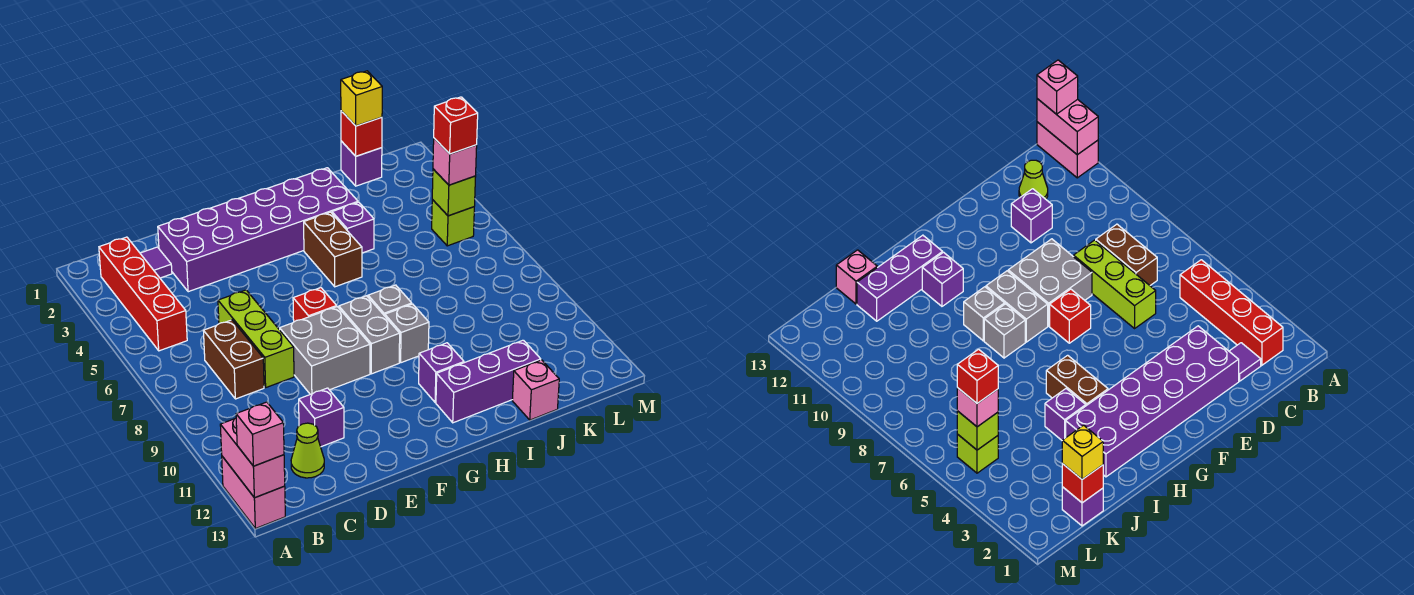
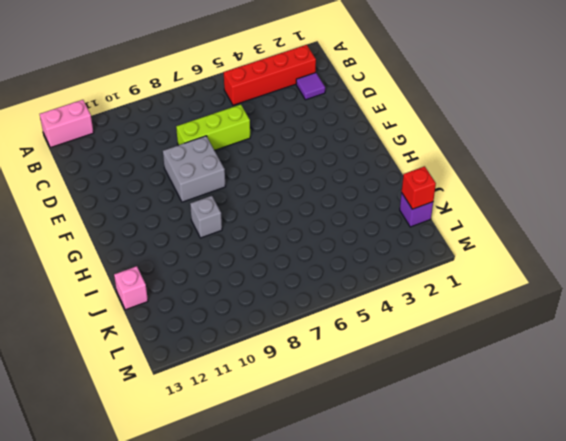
none -> brown 1x2 brick [203,320,264,399]
none -> lime 1x1 cone [291,423,324,478]
none -> purple 2x6 brick [158,168,358,292]

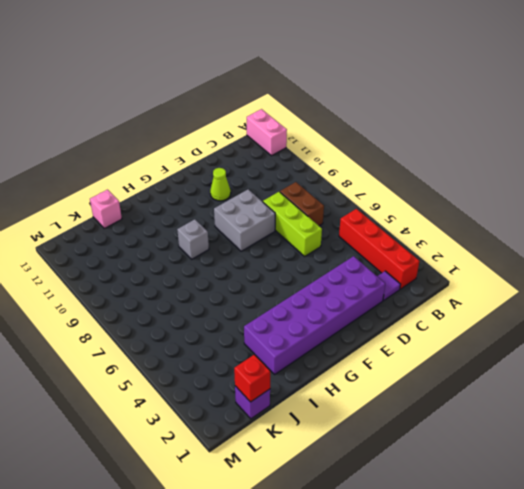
lime 1x1 cone [210,168,231,201] -> lime 1x1 cone moved to [291,423,324,478]
none -> purple 1x1 brick [299,388,344,447]
none -> red 1x1 brick [293,288,337,322]
none -> grey 1x2 brick [339,296,400,374]

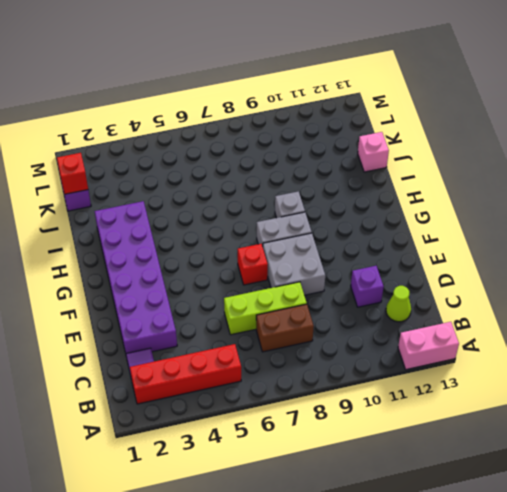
none -> brown 1x2 brick [304,212,362,287]
none -> grey 1x1 brick [368,285,412,316]
none -> purple 1x1 brick [419,343,464,402]

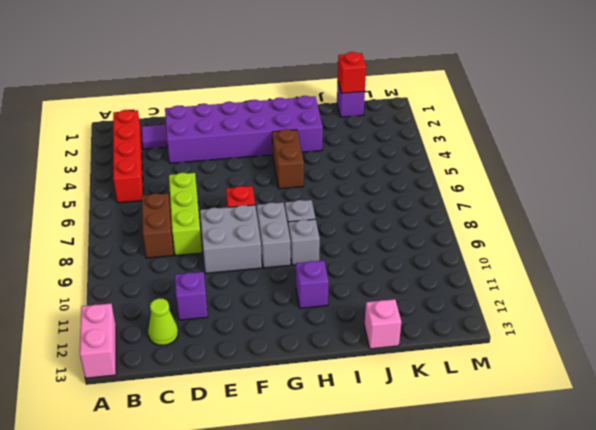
none -> purple 1x3 brick [436,340,541,423]
none -> purple 1x1 brick [332,202,374,253]
none -> lime 1x1 brick [432,200,474,246]

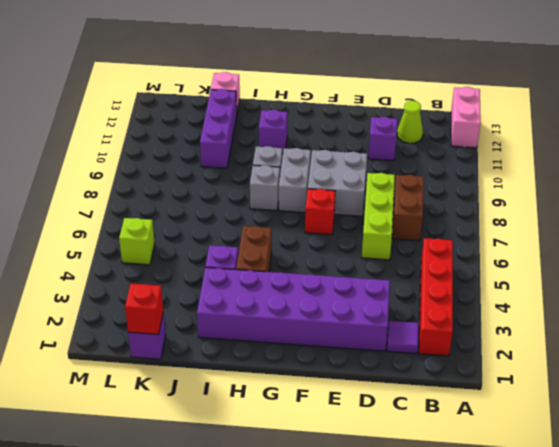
purple 1x3 brick [200,89,237,168] -> purple 1x3 brick turned to [436,340,541,423]
none -> pink 1x2 brick [220,418,285,498]
none -> lime 1x1 brick [432,169,476,216]
none -> pink 1x1 brick [236,402,284,466]

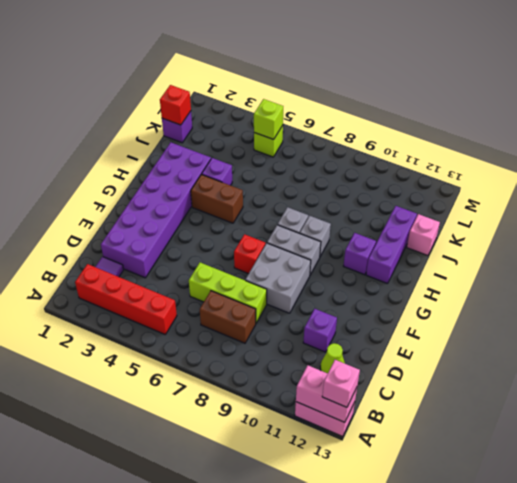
none -> yellow 1x1 brick [341,71,382,126]
none -> pink 1x1 brick [433,138,477,185]
none -> red 1x1 brick [434,97,478,154]

